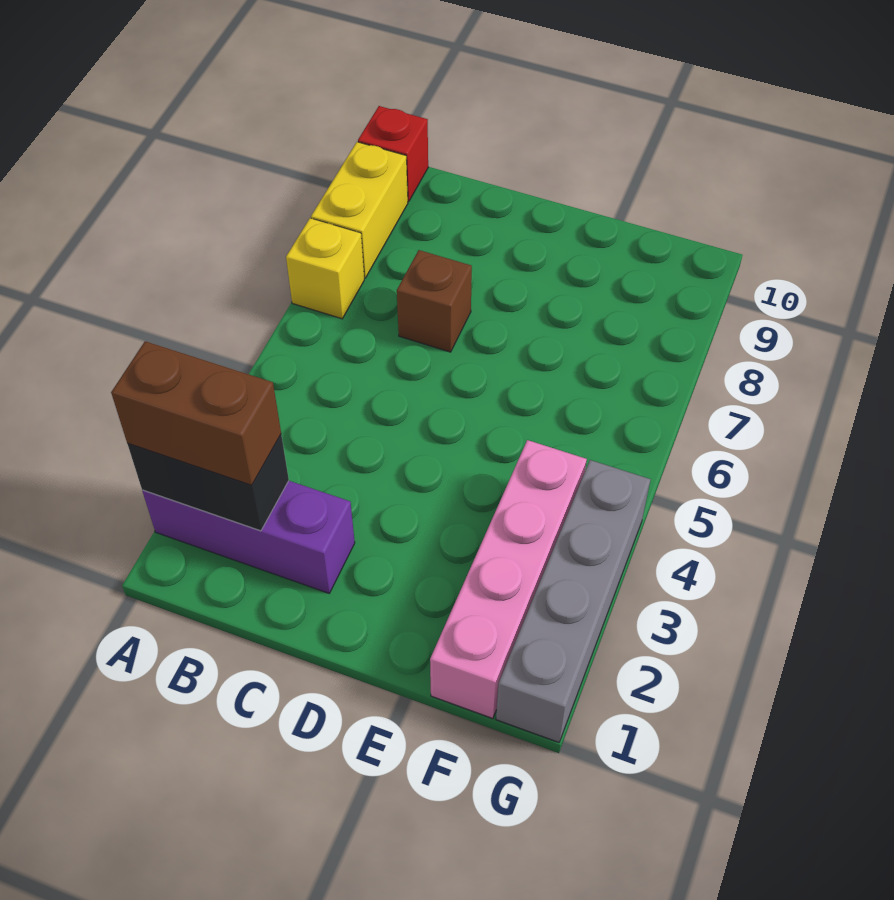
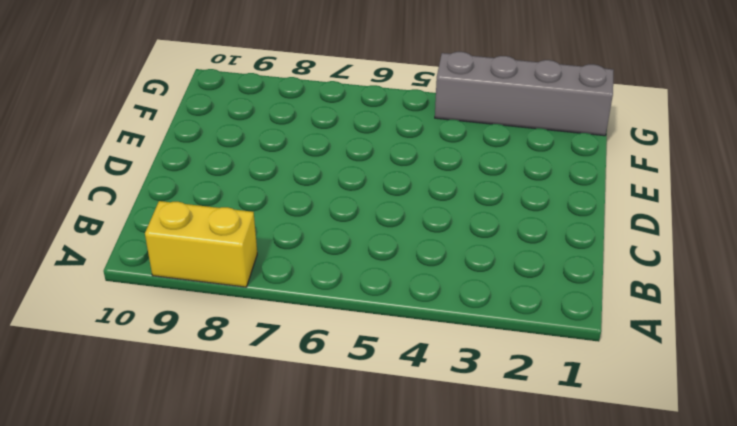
none -> purple 1x3 brick [142,481,355,593]
none -> yellow 1x1 brick [286,218,364,319]

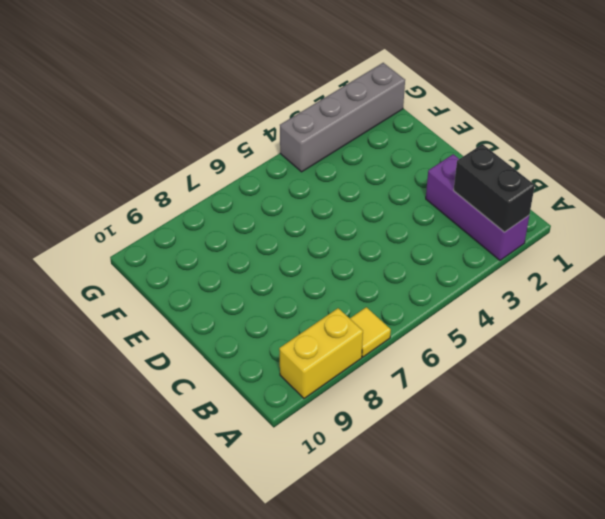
yellow 1x1 tile [350,307,391,357] -> yellow 1x1 brick [286,218,364,319]
none -> red 1x1 brick [358,106,428,202]
none -> brown 1x1 brick [397,250,472,352]

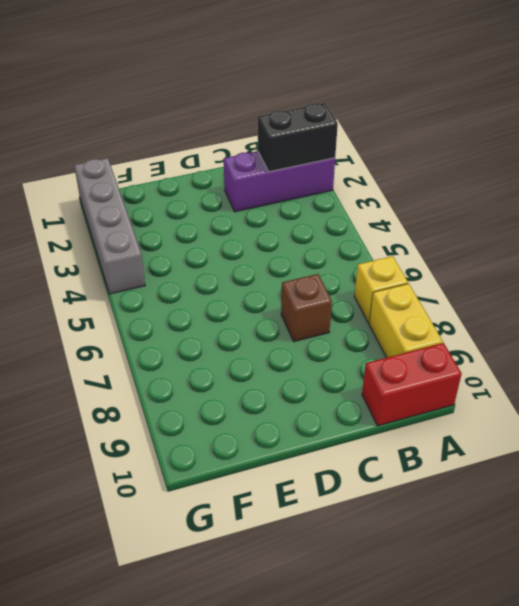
red 1x2 brick [362,343,462,426] -> red 1x1 brick [358,106,428,202]
none -> pink 1x4 brick [430,440,587,718]
none -> brown 1x2 brick [111,341,281,485]

